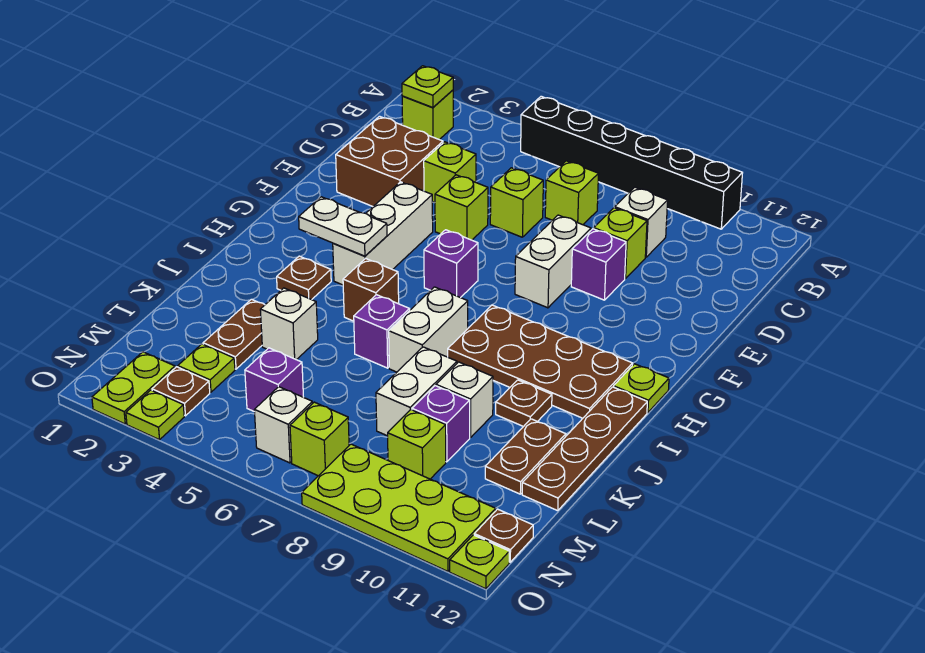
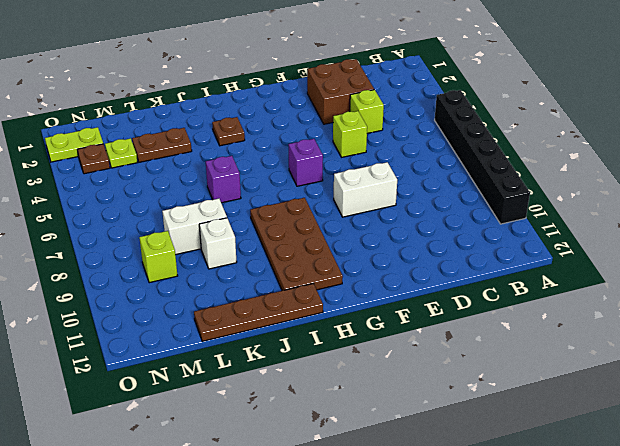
none -> lime 1x1 brick [402,90,453,140]
none -> lime 1x1 brick [545,161,598,225]
none -> white 1x1 brick [615,187,668,257]
none -> lime 1x1 brick [490,168,543,237]

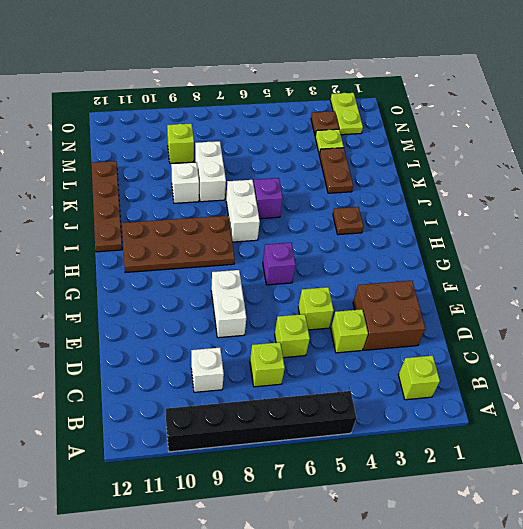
none -> lime 1x1 brick [594,208,647,279]
none -> purple 1x1 brick [571,229,626,300]
none -> white 1x3 brick [333,182,433,285]
none -> lime 1x1 plate [614,364,669,413]

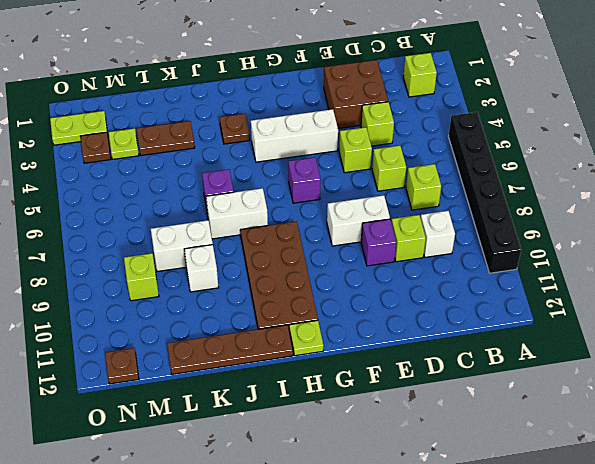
none -> brown 1x1 brick [343,259,399,321]
none -> brown 1x1 plate [496,380,552,427]
none -> white 1x1 brick [260,288,318,360]
none -> brown 1x2 plate [485,419,566,494]

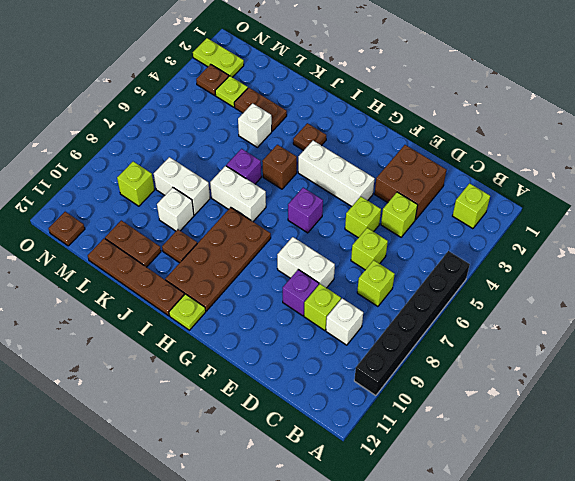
none -> purple 1x1 brick [412,386,470,462]
none -> purple 1x1 brick [245,348,303,412]
none -> white 1x1 brick [254,387,313,463]
none -> lime 1x1 brick [290,402,349,476]

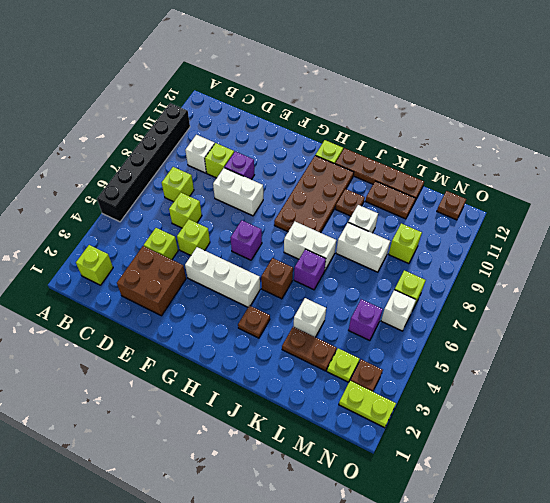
none -> purple 1x1 brick [412,386,470,462]
none -> lime 2x4 plate [302,444,496,571]
none -> lime 1x1 plate [126,390,184,440]
none -> lime 1x1 plate [450,535,509,589]

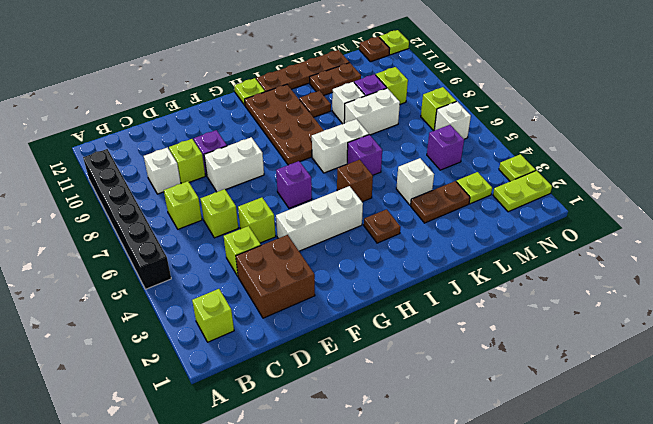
none -> brown 1x1 plate [152,367,210,416]
none -> lime 2x4 plate [302,444,496,571]
none -> lime 1x1 plate [402,66,453,108]
none -> white 1x2 plate [299,197,387,256]

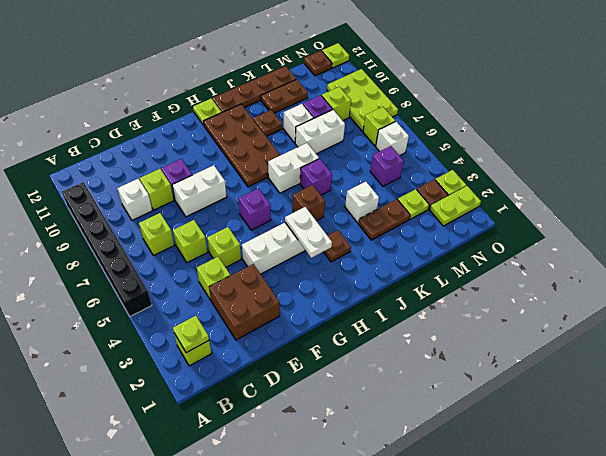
lime 2x3 plate [327,69,398,131] -> lime 2x4 plate [302,444,496,571]

